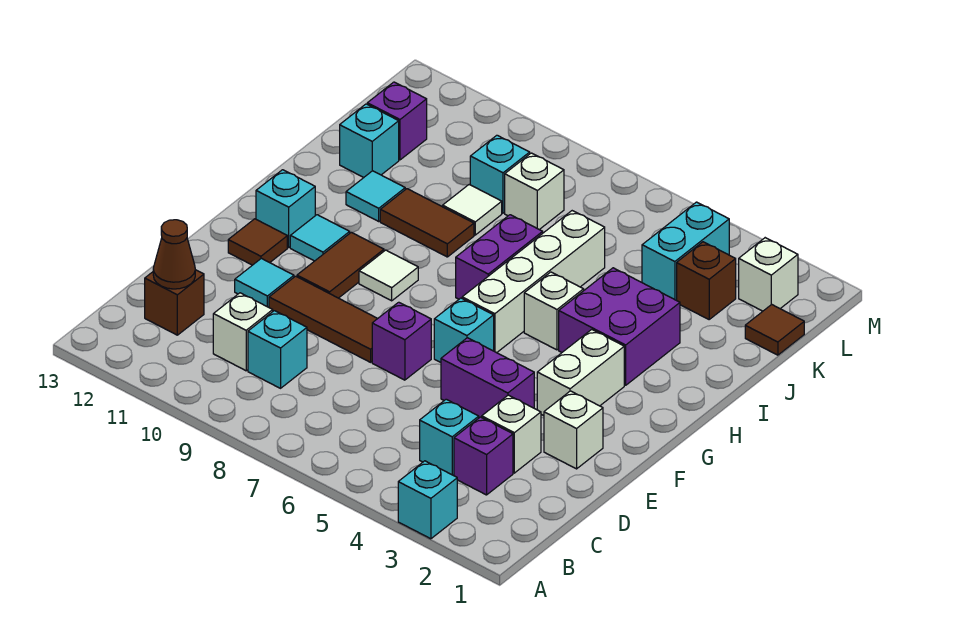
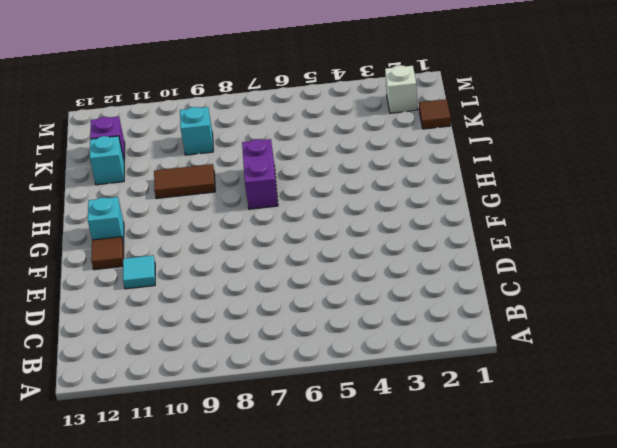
none -> cyan 1x1 brick [398,461,457,539]
none -> purple 1x1 brick [454,417,513,495]
none -> cyan 1x1 brick [420,399,479,476]
none -> cyan 1x1 brick [248,311,307,388]

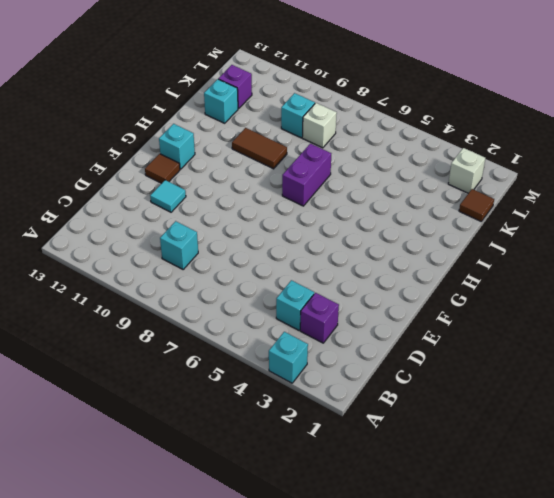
none -> white 1x1 brick [213,293,273,371]
none -> brown 1x1 brick [145,270,204,335]
none -> white 1x1 brick [482,395,541,473]
none -> white 1x1 brick [544,391,603,469]

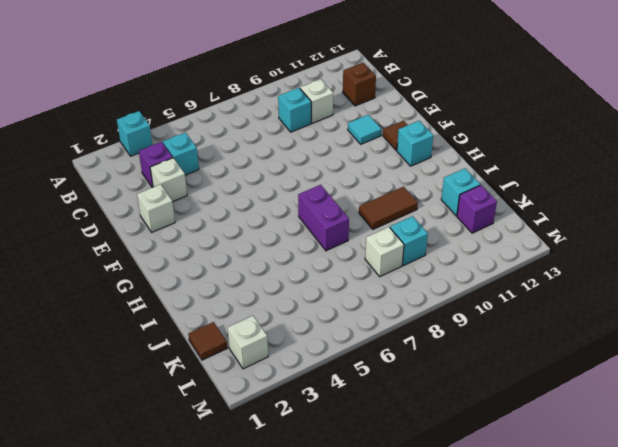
none -> purple 1x2 brick [441,338,534,418]
none -> purple 1x1 brick [372,302,431,380]
none -> brown 1x3 tile [269,276,377,362]
none -> white 1x2 brick [537,329,624,416]

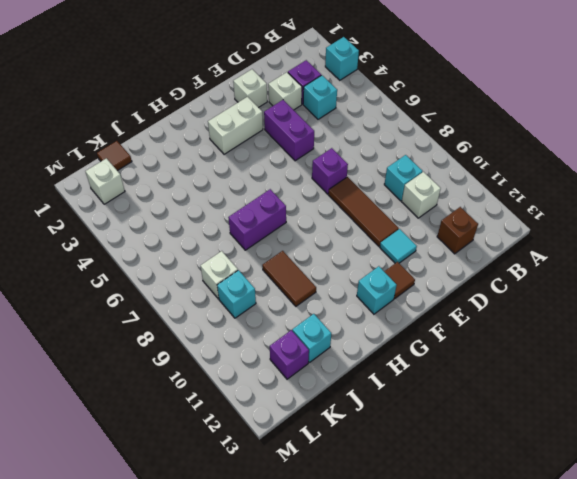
none -> cyan 1x1 brick [434,298,494,362]
none -> brown 1x2 tile [297,232,384,298]
none -> white 1x4 brick [462,211,605,353]
none -> white 1x1 tile [359,250,418,301]

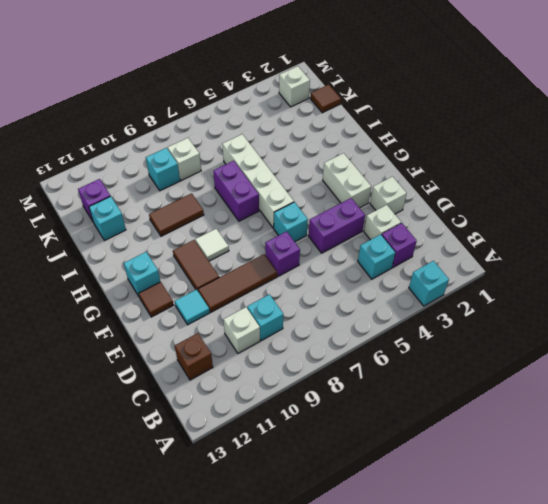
none -> cyan 1x1 tile [290,215,350,261]
none -> purple 2x2 brick [559,268,680,385]
none -> white 1x1 brick [524,272,584,350]
none -> cyan 1x1 tile [346,171,405,221]

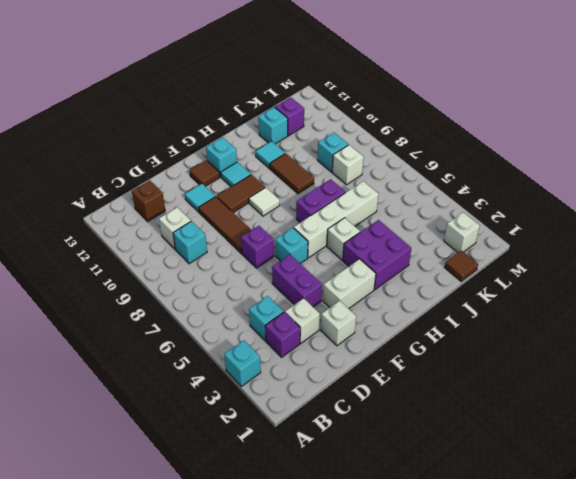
none -> white 1x1 tile [443,185,502,235]
none -> brown 1x1 brick [677,242,736,319]
none -> cyan 1x2 brick [642,202,729,300]
none -> brown 1x1 cone [153,220,195,289]

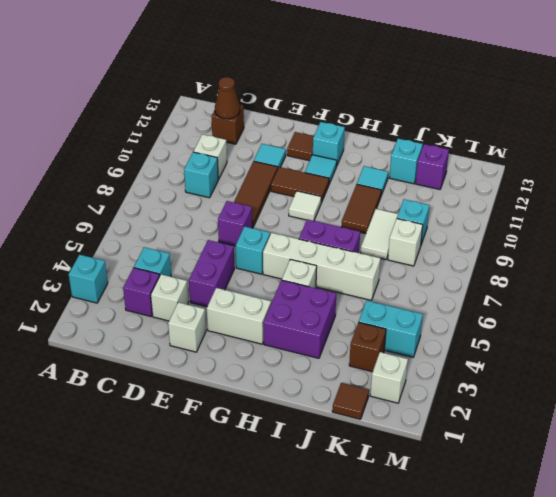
white 1x2 tile [361,209,398,260] -> white 1x1 tile [443,185,502,235]

